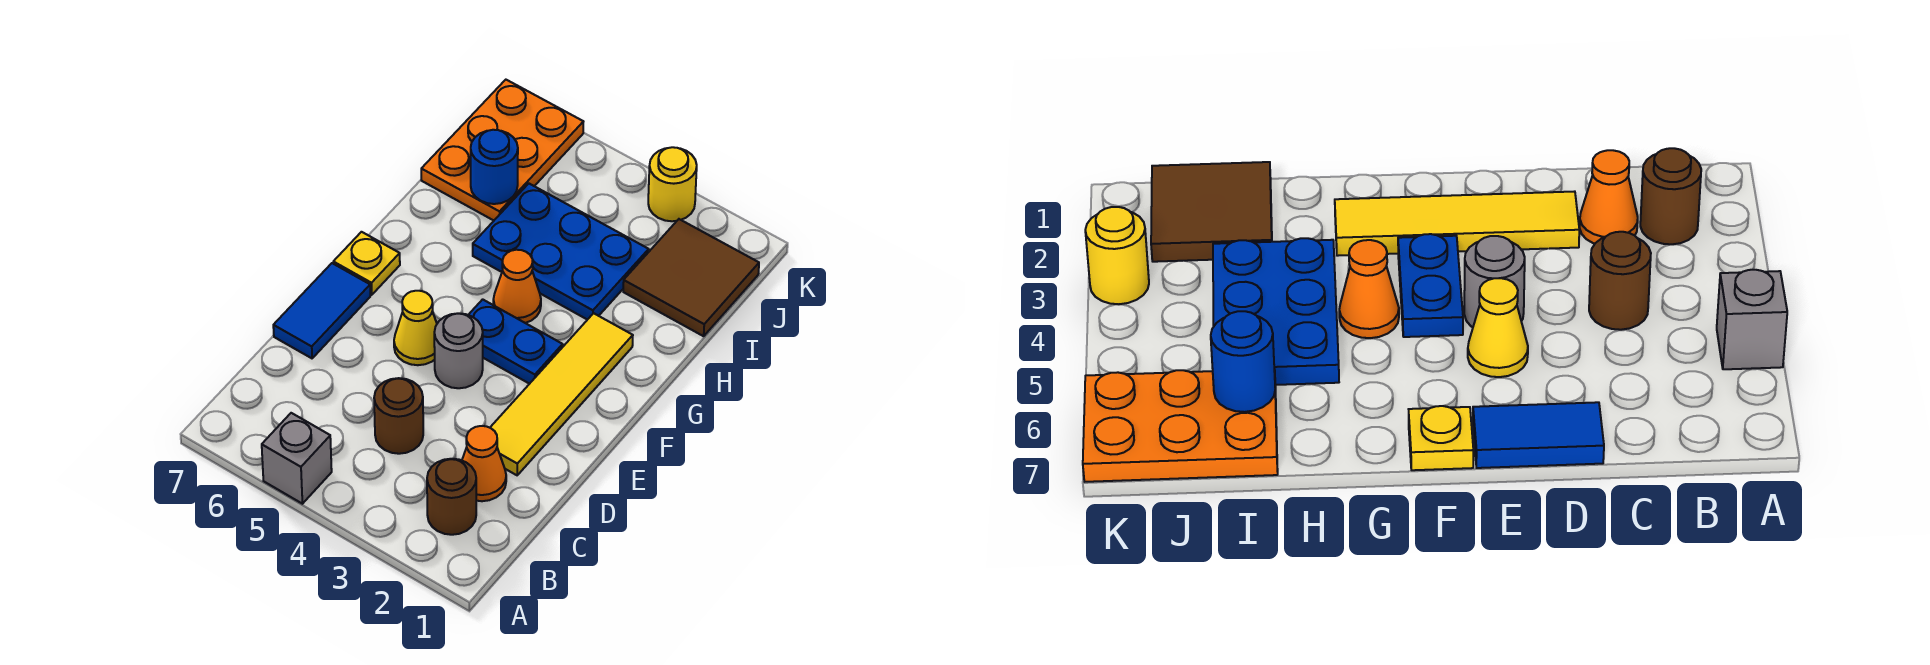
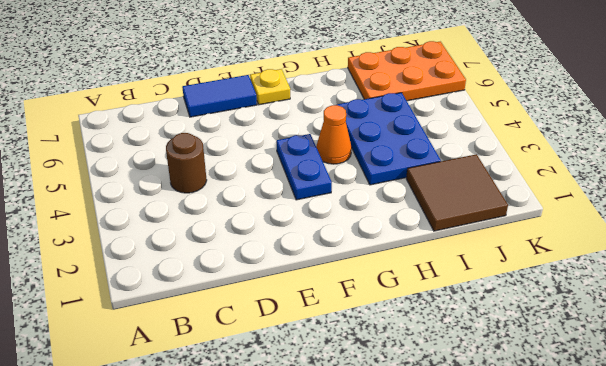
none -> grey 1x1 brick [262,413,332,504]
none -> brown 1x1 round brick [427,459,476,535]
none -> orange 1x1 cone [462,426,506,501]

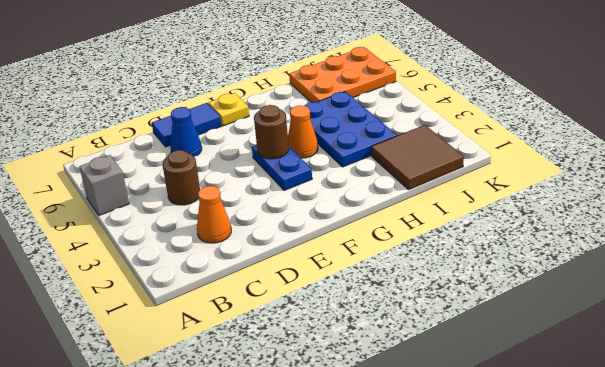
blue 1x1 cone [170,107,202,157] -> none
brown 1x1 round brick [254,105,289,159] -> brown 1x1 round brick moved to [427,459,476,535]
none -> yellow 1x4 tile [490,313,633,475]
none -> grey 1x1 round brick [434,313,483,388]
none -> yellow 1x1 cone [394,291,437,365]

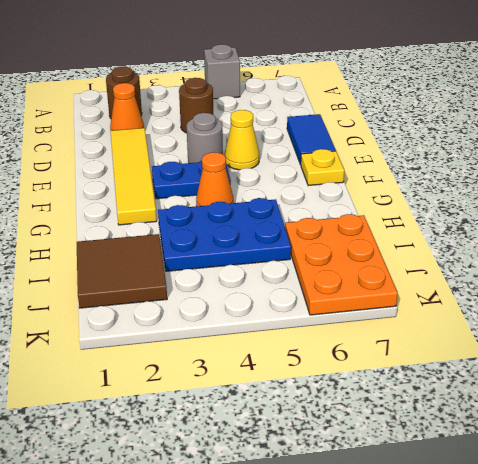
none -> yellow 1x1 round brick [648,147,697,221]
none -> blue 1x1 round brick [471,130,518,204]

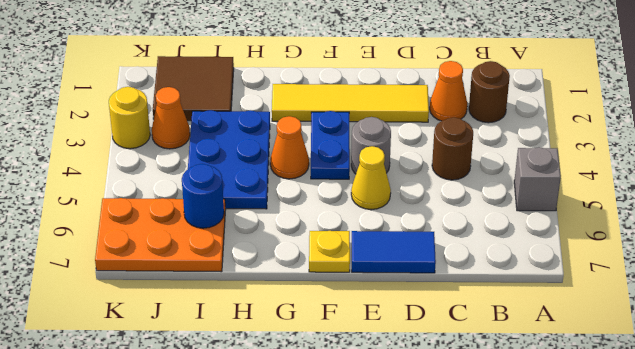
orange 1x1 cone [152,87,190,149] -> none

